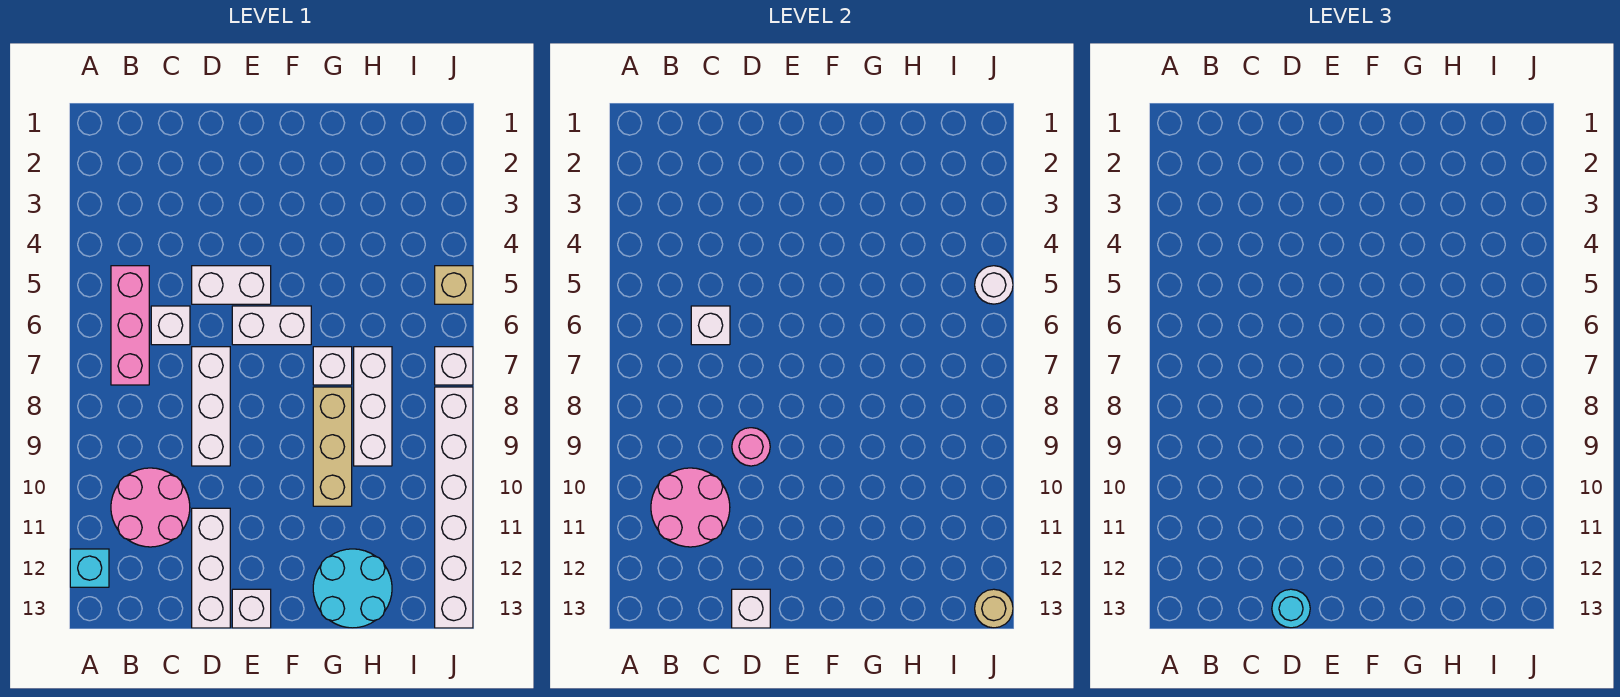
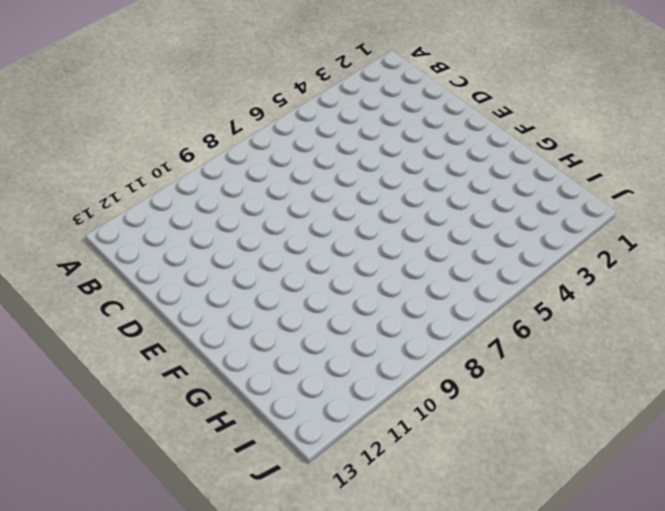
none -> cyan 1x1 brick [70,549,109,587]
none -> pink 1x3 brick [111,266,149,385]
none -> pink 2x2 round brick [111,468,190,547]

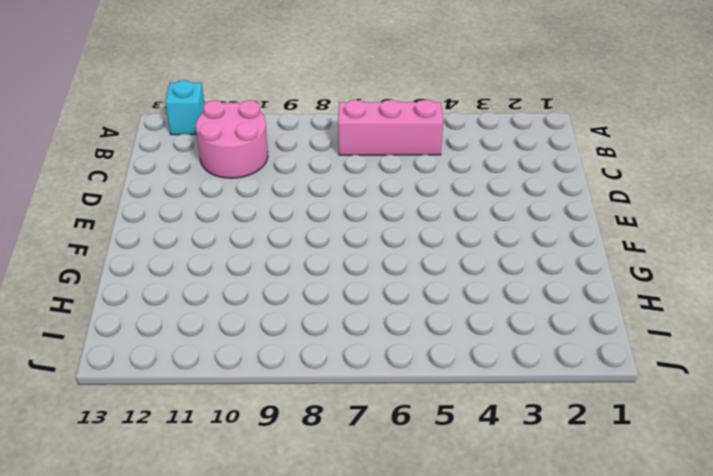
none -> white 1x1 brick [151,306,190,345]
none -> white 1x2 brick [192,266,271,304]
none -> white 1x3 brick [192,347,230,466]

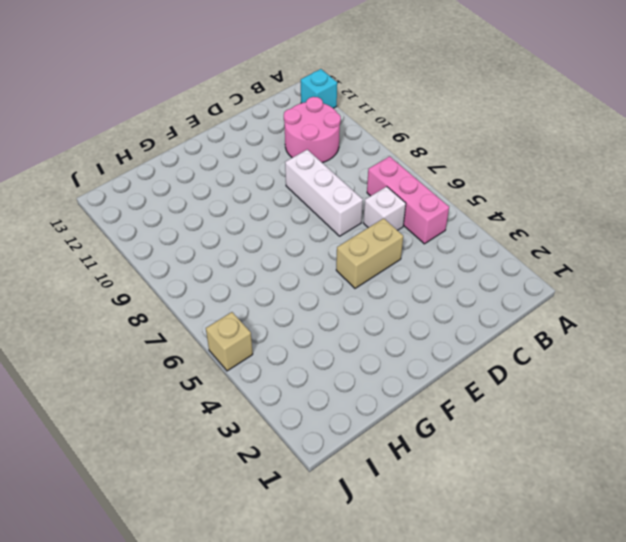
tan 1x2 brick [336,218,403,288] -> white 1x2 brick [192,266,271,304]
none -> white 1x3 brick [192,508,230,628]
none -> white 1x2 brick [232,306,311,345]
none -> white 1x1 brick [232,589,271,628]

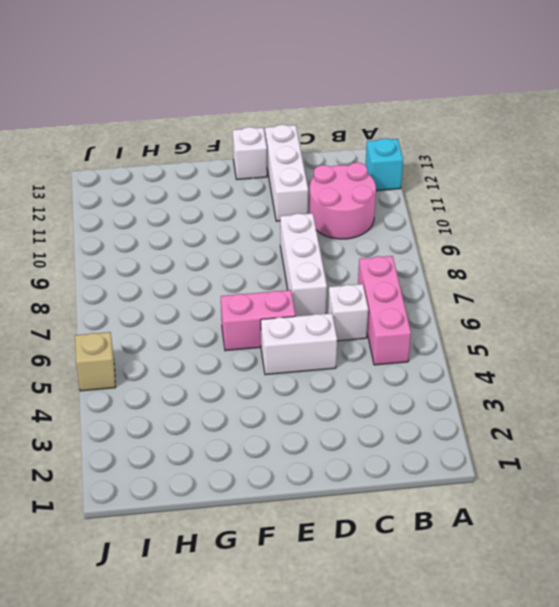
pink 1x2 brick [221,290,295,351] -> white 1x2 brick [232,306,311,345]
none -> white 1x1 brick [313,347,352,385]
none -> tan 1x3 brick [313,387,352,506]
none -> cyan 2x2 round brick [313,549,392,628]

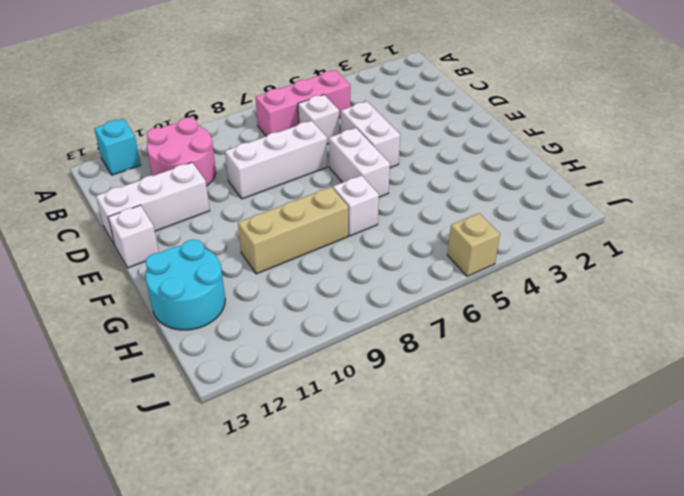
none -> white 1x3 brick [354,347,392,466]
none -> white 1x1 brick [435,347,473,385]
none -> white 1x6 brick [435,387,473,628]

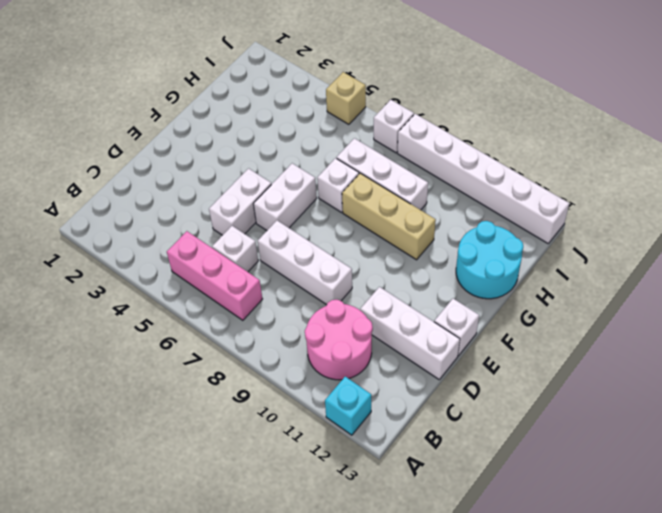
none -> pink 2x2 round brick [651,468,730,547]
none -> white 1x1 brick [691,306,730,345]
none -> pink 1x1 round brick [732,428,770,466]

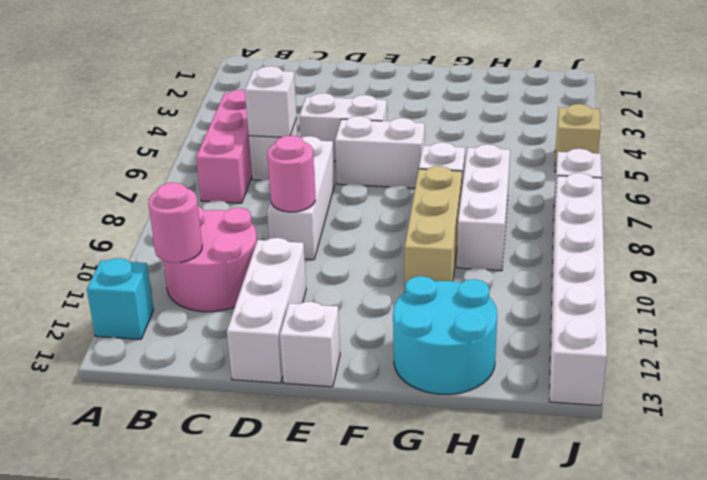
pink 1x1 round brick [148,182,202,263] -> pink 2x2 round brick [651,468,730,547]
none -> white 1x1 brick [732,589,770,628]
none -> white 1x1 round brick [975,266,1013,304]
none -> tan 1x1 round brick [975,589,1013,628]

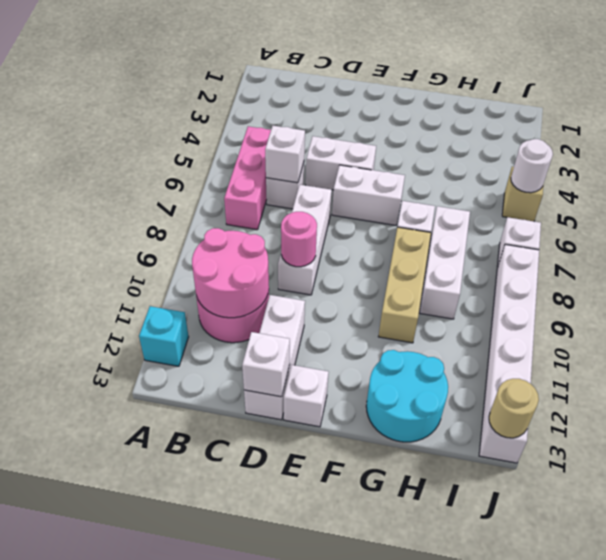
none -> cyan 1x1 round brick [1272,589,1310,628]

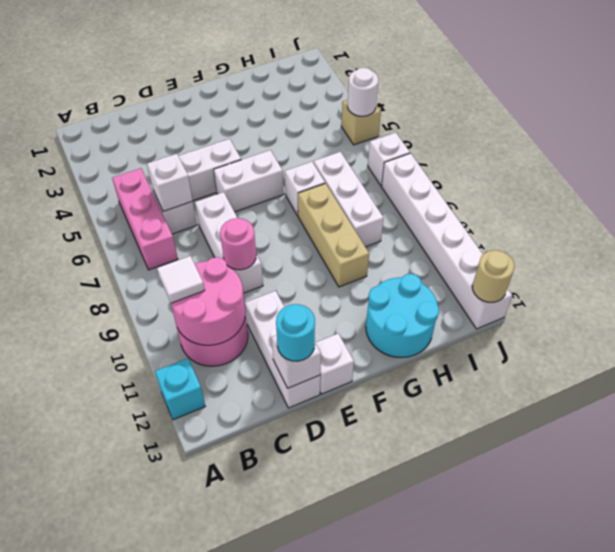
white 1x1 tile [157,256,205,303] -> none

